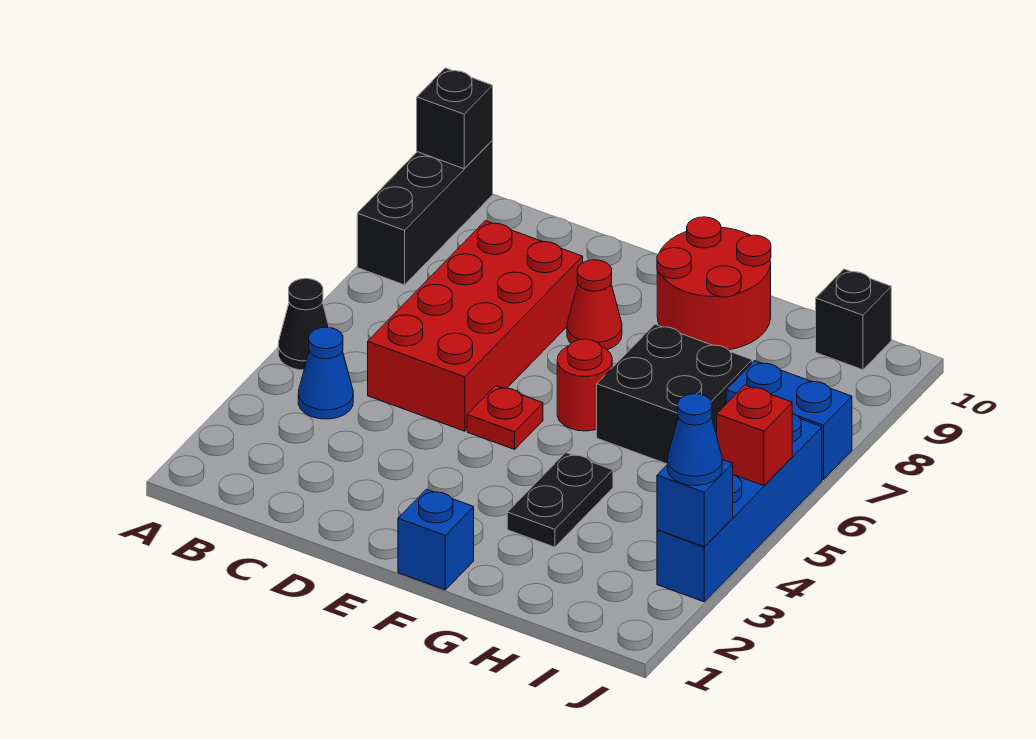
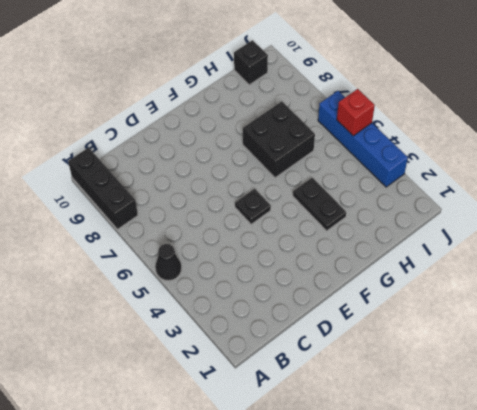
black 1x1 plate [235,189,271,224] -> red 1x1 plate [467,386,543,449]
none -> blue 1x1 cone [298,327,353,419]
none -> red 2x4 brick [368,221,583,431]
none -> red 1x1 cone [567,260,622,350]

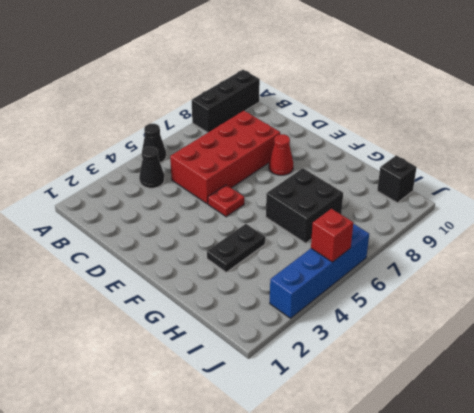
black 1x1 cone [139,147,165,188] -> blue 1x1 cone [298,327,353,419]
none -> blue 1x1 brick [398,489,474,590]
none -> red 1x1 round brick [557,339,612,431]
none -> red 2x2 round brick [657,217,771,350]

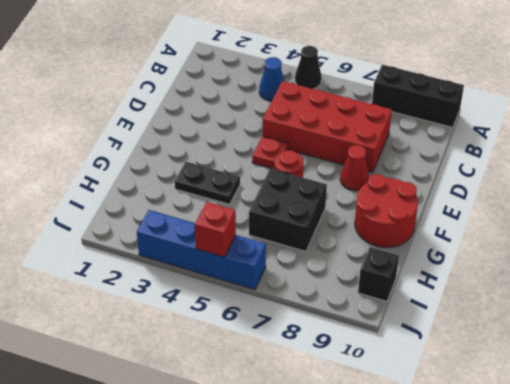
none -> blue 1x1 brick [398,489,474,590]
none -> blue 1x2 brick [726,361,852,480]
none -> black 1x1 brick [417,68,493,169]

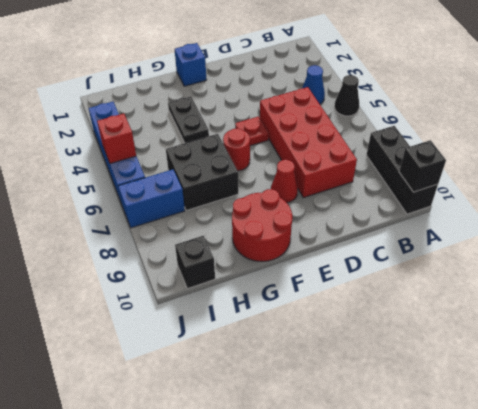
none -> blue 1x1 brick [657,460,733,547]
none -> blue 1x1 cone [667,394,722,486]

